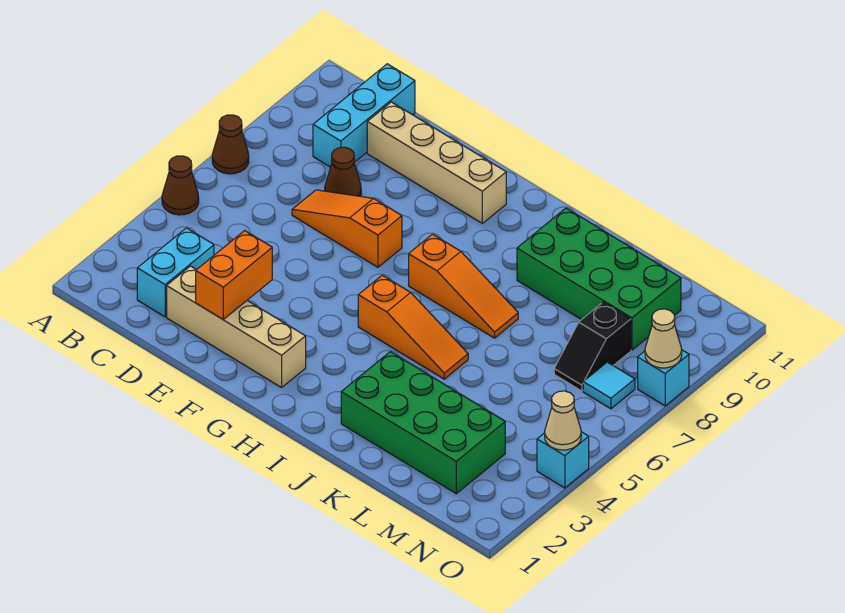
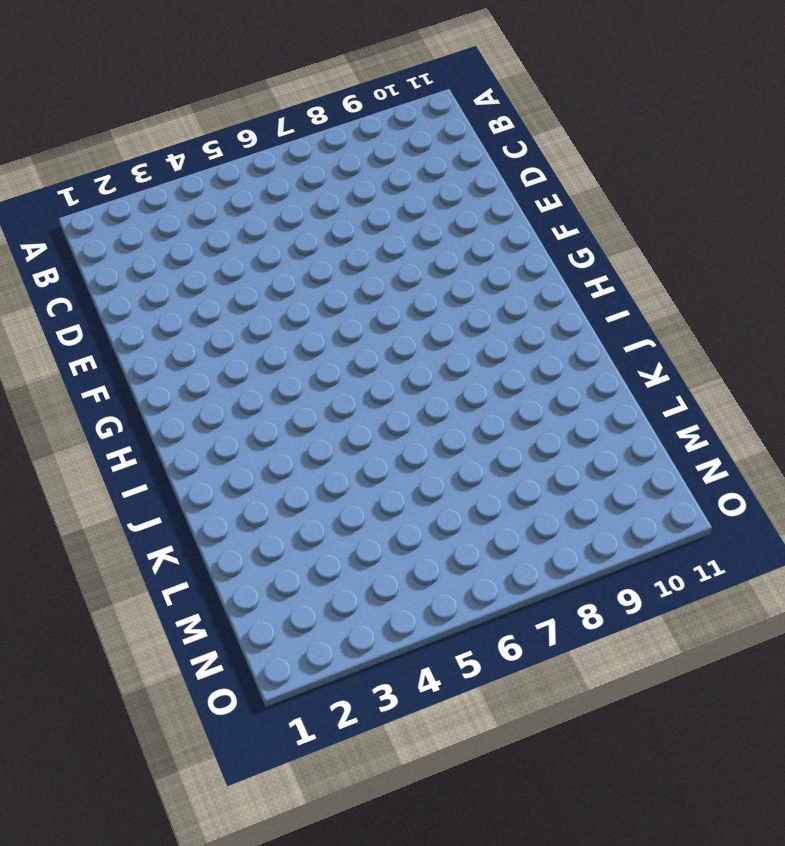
none -> brown 1x1 cone [162,156,199,215]
none -> brown 1x1 cone [212,115,249,174]
none -> cyan 1x2 brick [137,228,214,317]

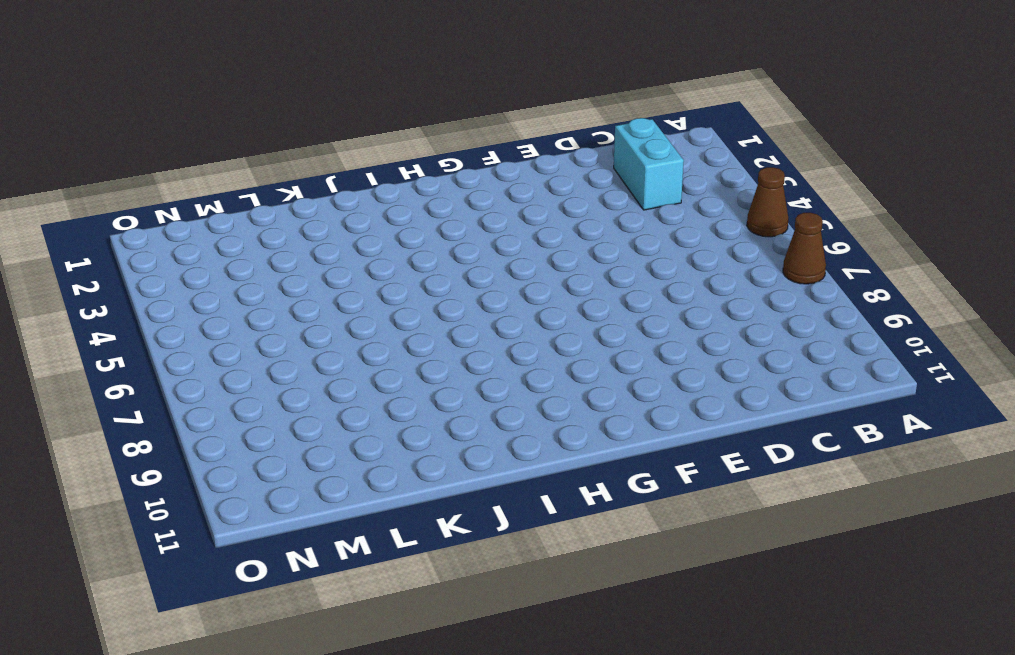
none -> cyan 1x3 brick [313,64,415,167]
none -> tan 1x4 brick [167,266,306,388]
none -> orange 1x3 slope [292,190,402,267]

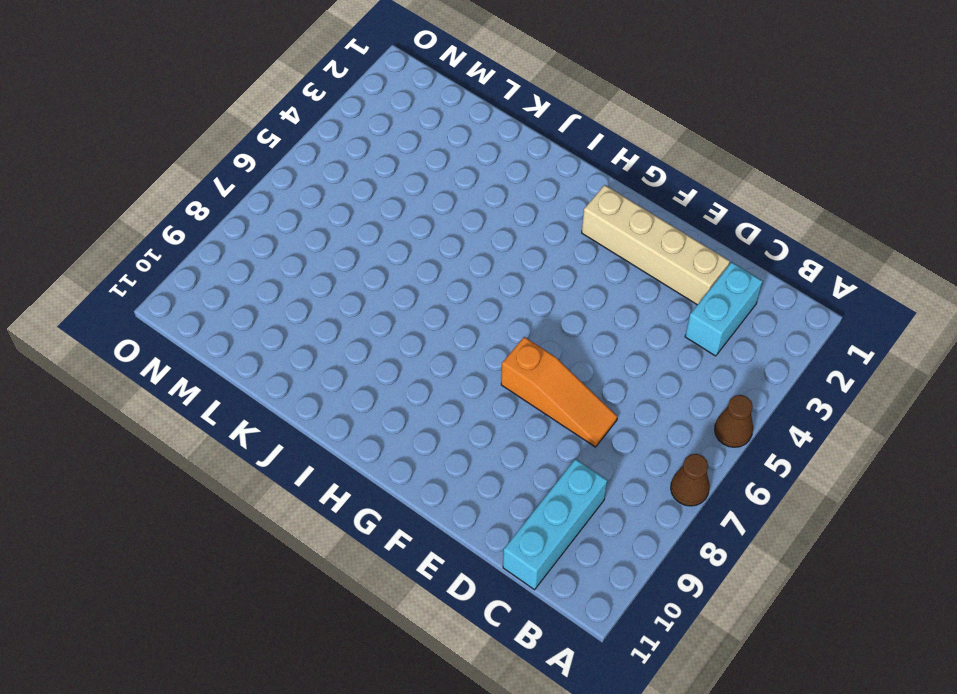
none -> brown 1x1 cone [325,147,361,196]
none -> tan 1x4 brick [367,102,506,223]
none -> orange 1x3 slope [358,275,468,379]

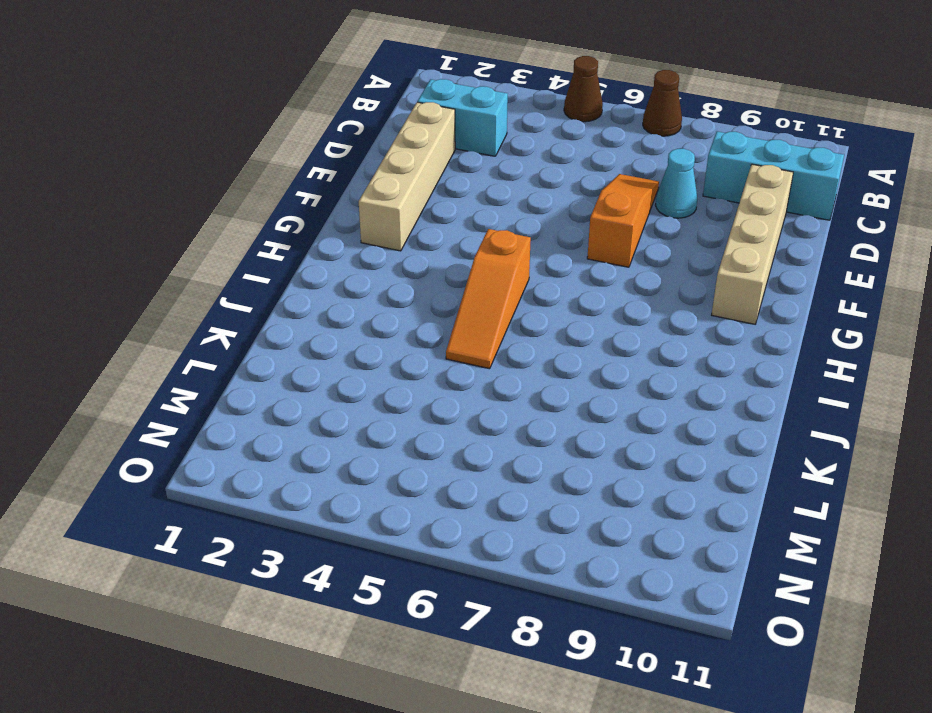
cyan 1x1 cone [656,149,697,218] -> brown 1x1 cone [325,147,361,196]
none -> orange 1x3 slope [409,234,518,338]
none -> green 2x4 brick [341,352,505,494]
none -> green 2x4 brick [517,208,681,350]

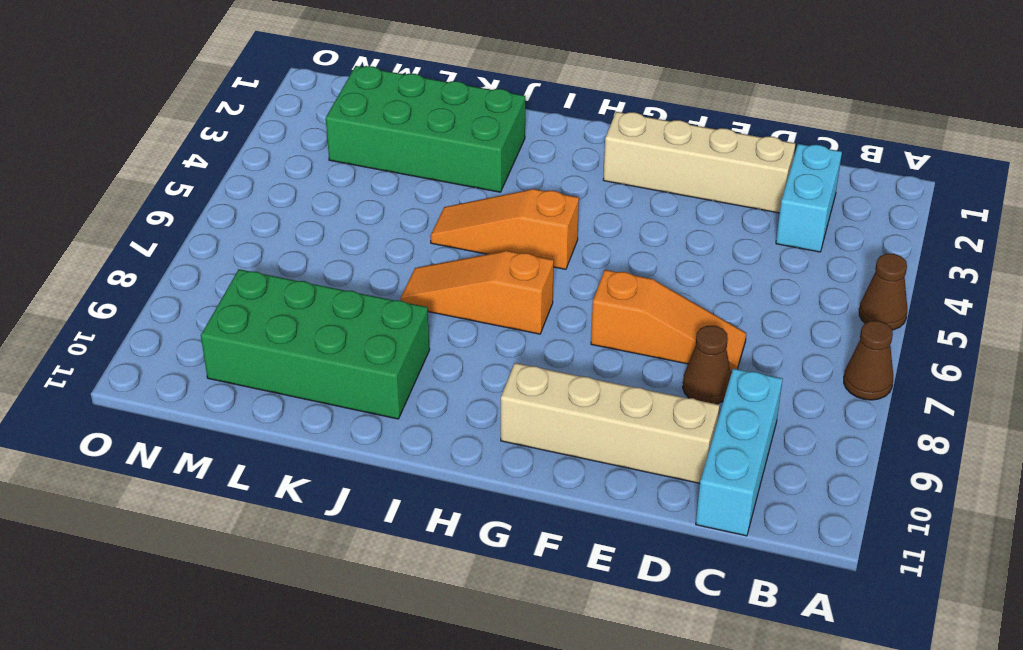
none -> black 1x2 slope [554,302,631,391]
none -> cyan 1x1 tile [583,362,635,409]
none -> cyan 1x1 brick [537,432,589,488]

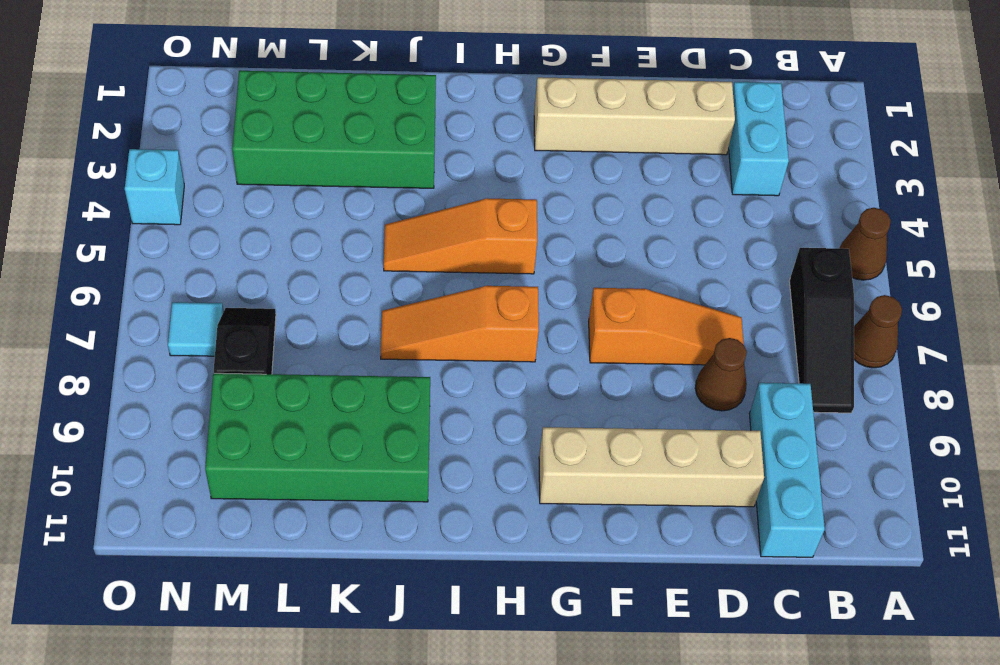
black 1x3 slope [789,248,854,413] -> none
none -> cyan 1x1 brick [638,350,689,406]
none -> orange 1x2 brick [196,231,272,319]
none -> tan 1x1 cone [545,391,581,450]

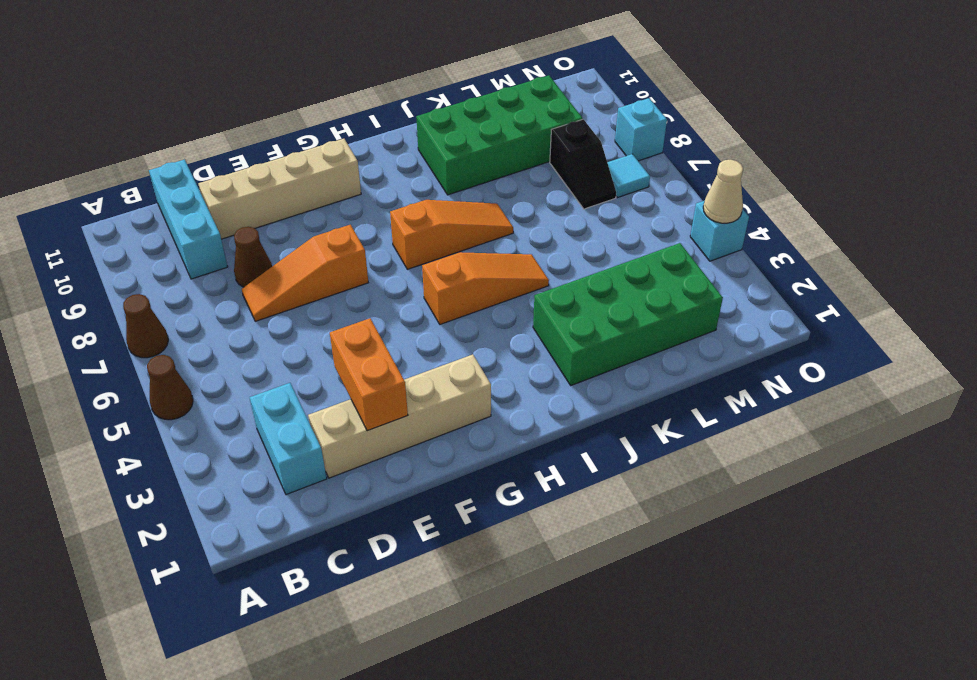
none -> tan 1x1 cone [645,309,682,368]

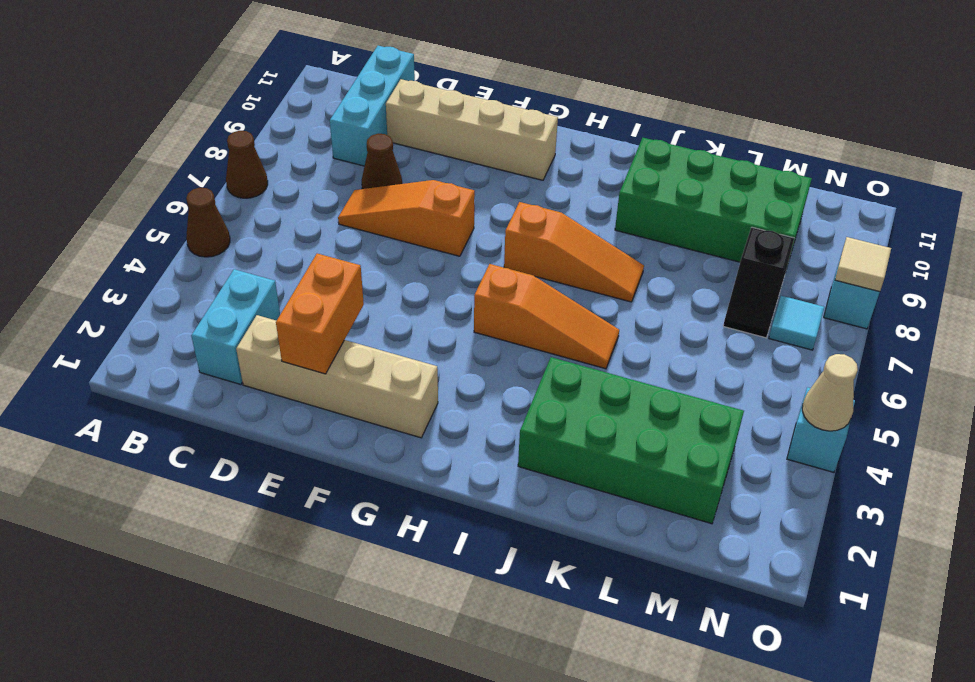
tan 1x1 tile [835,237,891,292] -> tan 1x1 cone [645,309,682,368]

